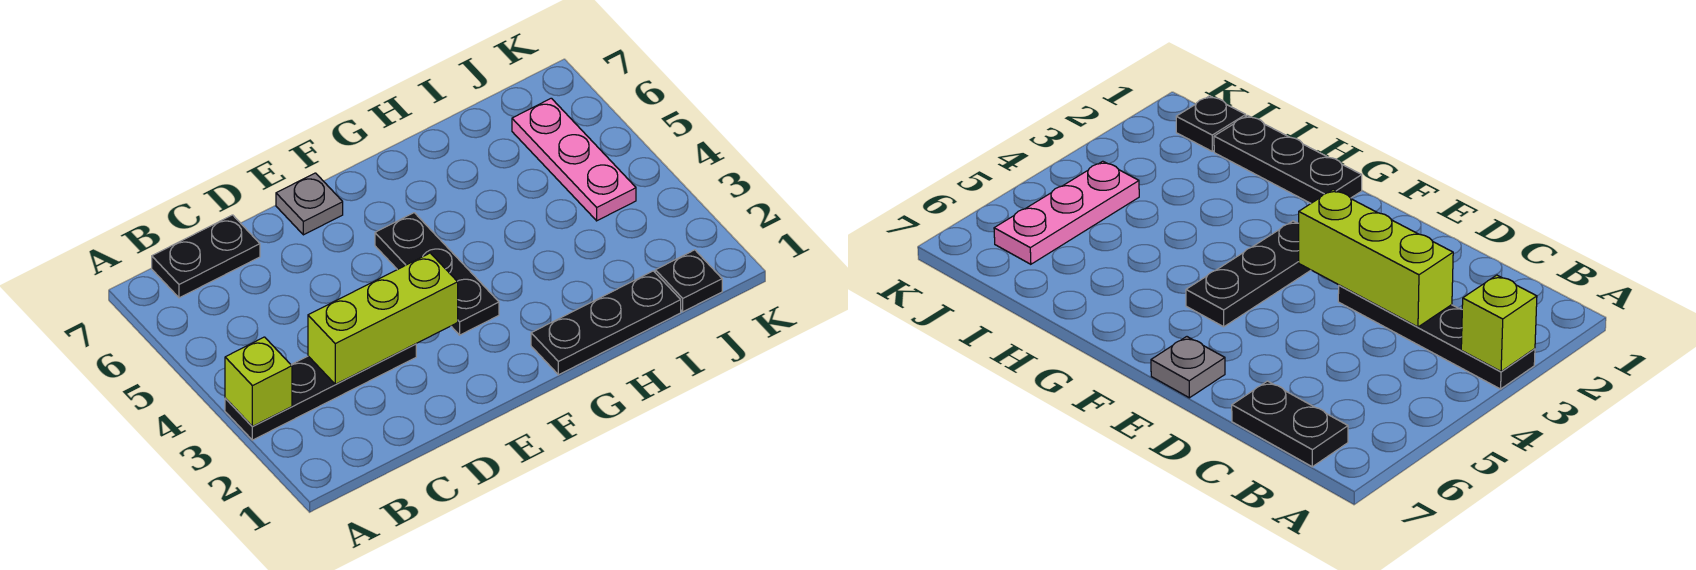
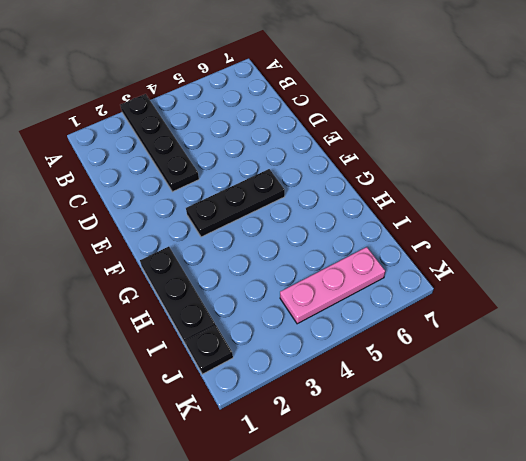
none -> black 1x2 plate [152,215,260,298]
none -> grey 1x1 plate [276,173,343,235]

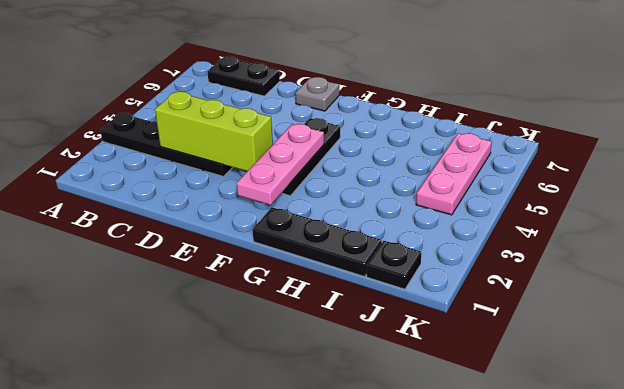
pink 1x3 plate [237,124,324,205] -> none
none -> lime 1x1 brick [225,337,292,427]

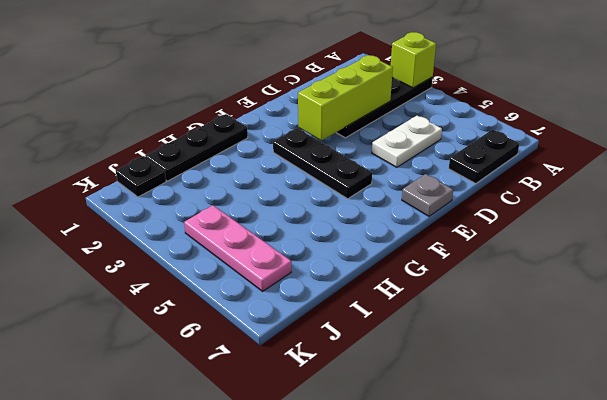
white 1x2 plate [372,116,442,167] -> none

